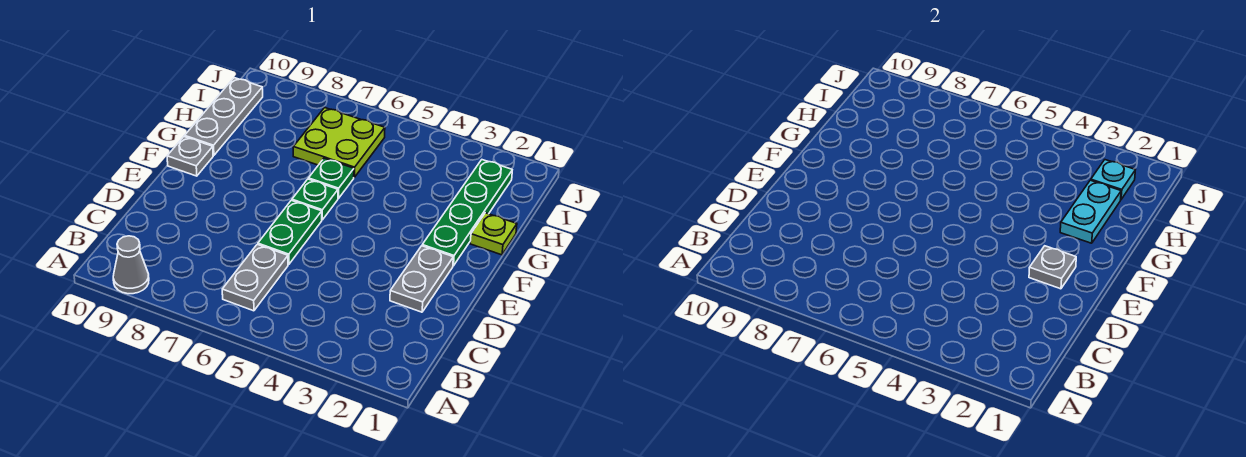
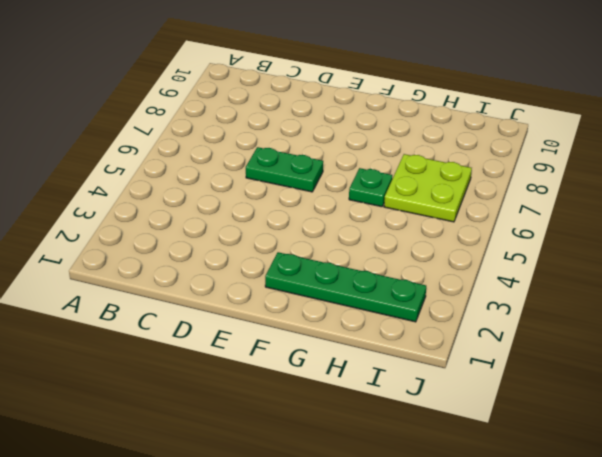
none -> grey 1x1 cone [113,236,149,294]
none -> grey 1x2 plate [222,244,288,311]
none -> grey 1x2 plate [390,246,453,312]

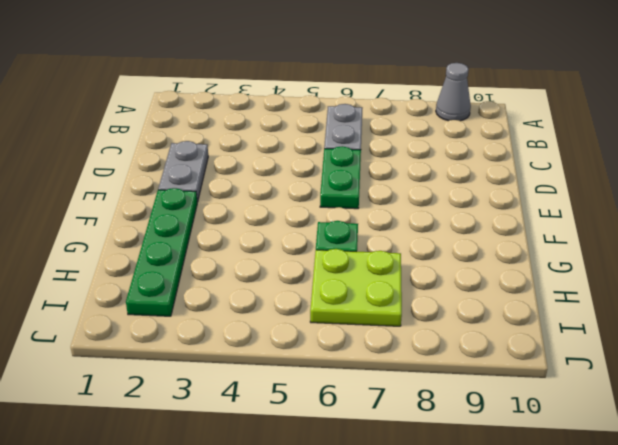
none -> green 1x1 plate [292,179,338,220]
none -> grey 1x1 plate [167,137,213,176]
none -> lime 1x1 plate [470,213,517,255]

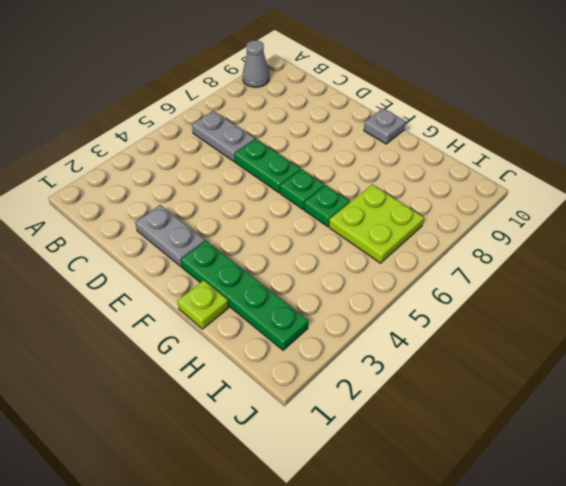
none -> grey 1x3 plate [185,78,263,155]
none -> grey 1x1 plate [1029,246,1076,289]
none -> cyan 1x2 plate [1060,180,1121,243]

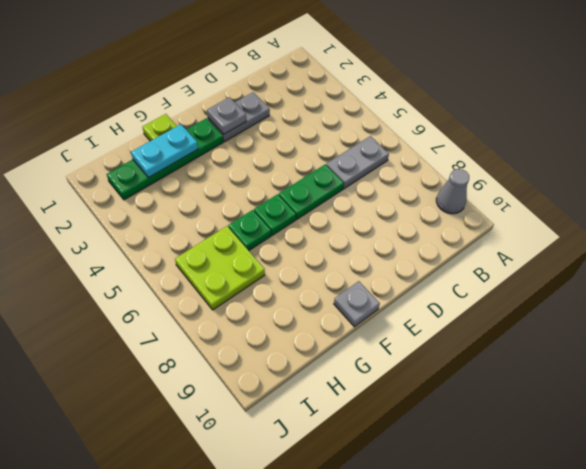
none -> grey 1x3 plate [185,78,263,155]
none -> cyan 1x1 plate [1091,160,1135,199]

